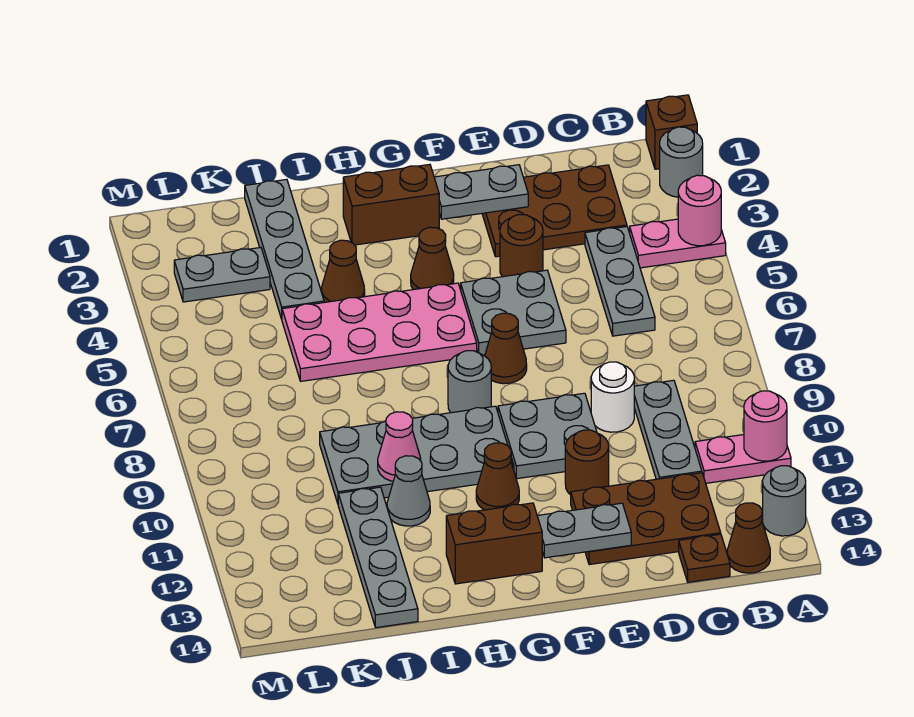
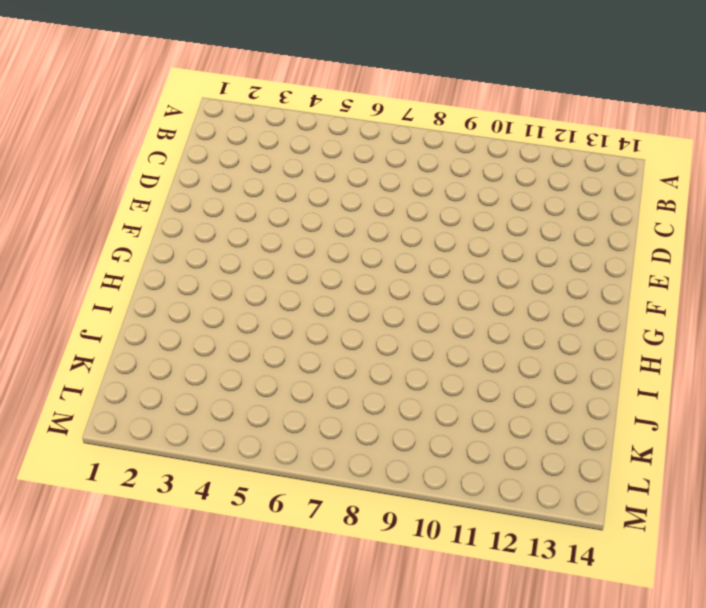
none -> brown 1x1 brick [646,95,697,169]
none -> grey 1x1 round brick [660,127,703,197]
none -> pink 1x2 plate [630,219,726,268]
none -> pink 1x2 plate [695,435,791,483]

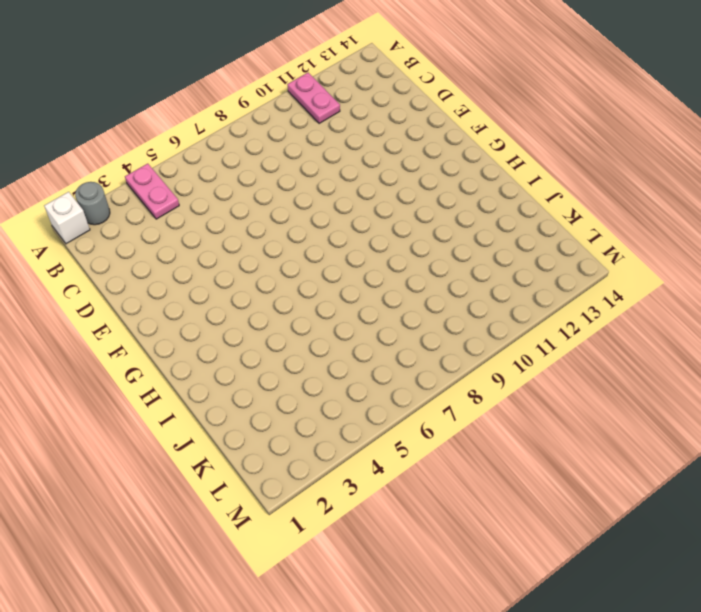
white 1x1 brick [44,192,90,244] -> brown 1x1 brick [646,95,697,169]
none -> grey 1x1 round brick [763,466,806,536]
none -> brown 1x1 cone [727,503,770,573]
none -> brown 2x3 plate [482,165,627,257]
none -> grey 1x3 plate [585,227,655,336]

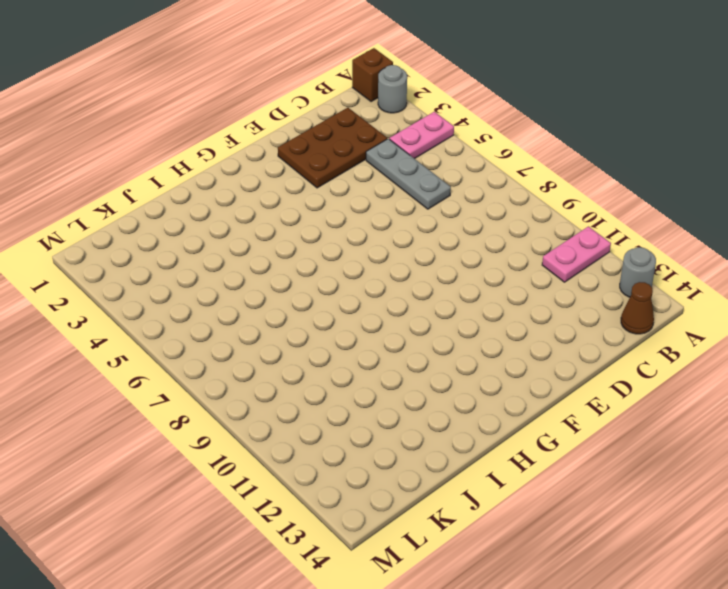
none -> grey 1x3 plate [634,380,702,479]
none -> brown 2x3 plate [571,473,721,565]
none -> brown 1x1 plate [679,534,730,582]
none -> white 1x1 round brick [591,362,634,432]

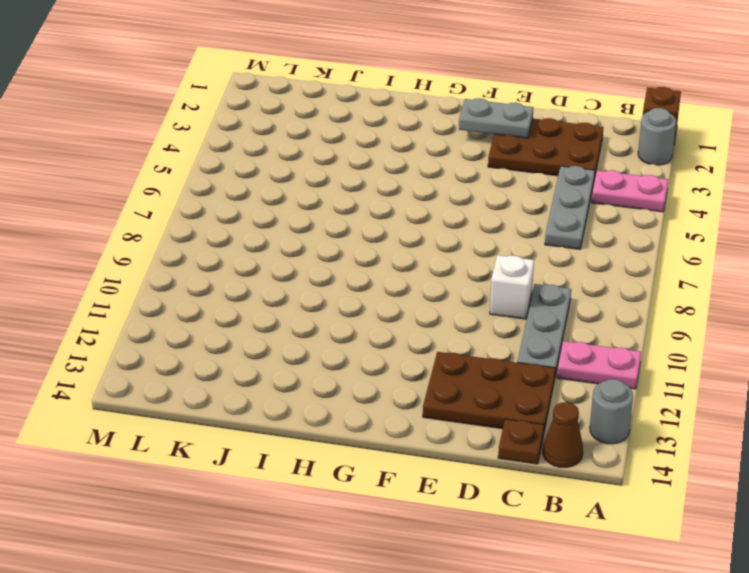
white 1x1 brick [490,255,534,319] -> white 1x1 round brick [591,362,634,432]
none -> brown 1x1 round brick [500,215,543,277]
none -> grey 2x2 plate [461,270,566,355]
none -> grey 2x2 plate [498,393,597,479]
none -> brown 1x1 round brick [565,430,609,495]

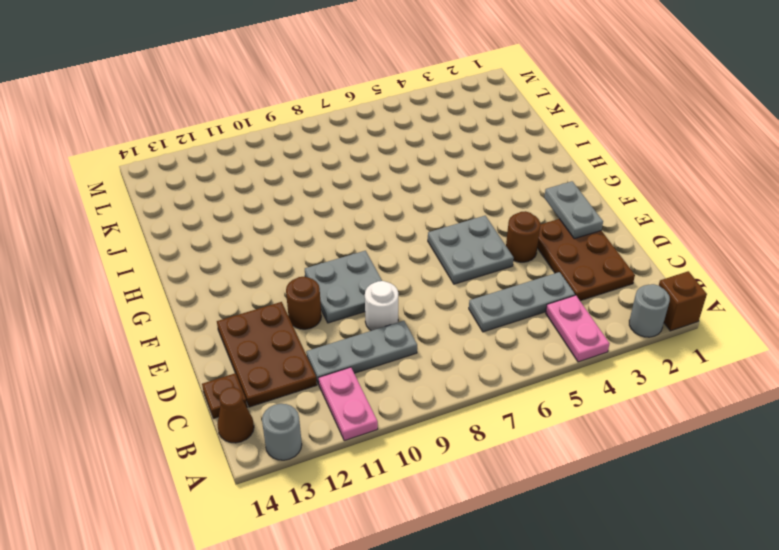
none -> brown 1x1 cone [485,313,527,384]
none -> brown 1x2 brick [343,164,439,245]
none -> brown 1x1 cone [411,227,454,290]
none -> pink 2x4 plate [282,283,477,381]

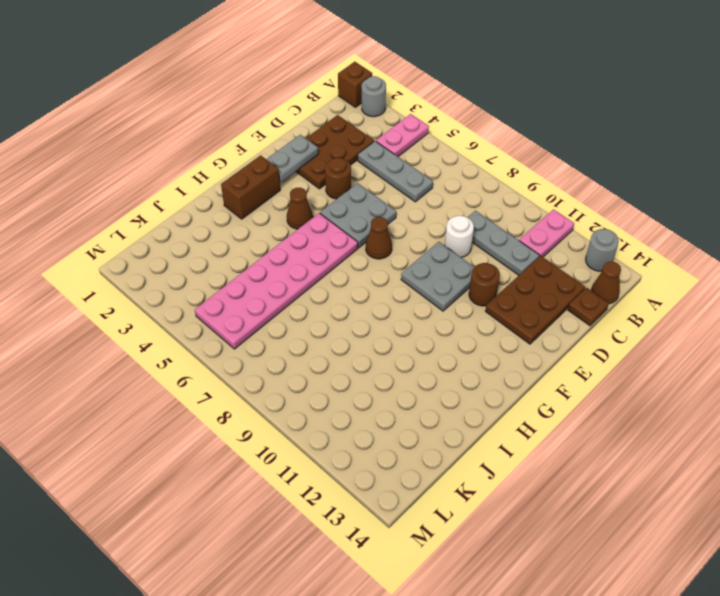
pink 2x6 plate [195,213,358,349] -> pink 2x4 plate [282,283,477,381]
none -> grey 1x1 round brick [448,351,491,413]
none -> grey 2x4 plate [320,406,514,503]
none -> brown 1x1 cone [476,443,519,510]
none -> brown 1x2 brick [446,503,542,584]

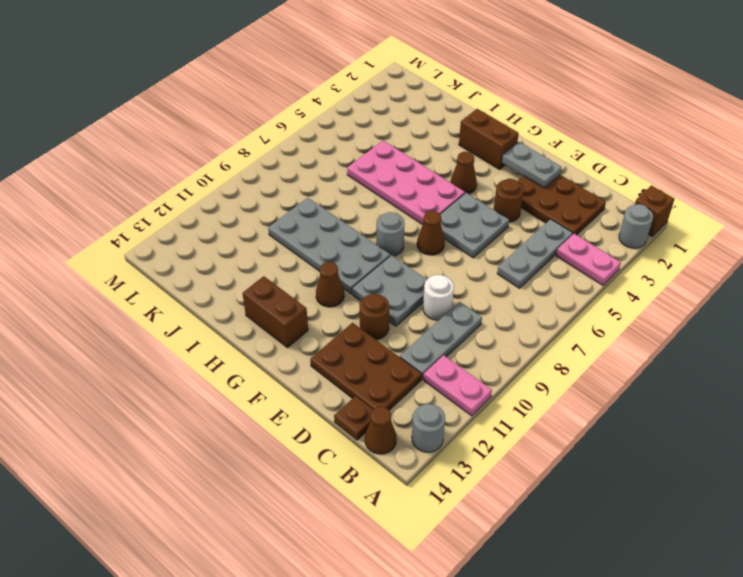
none -> brown 1x1 cone [321,240,365,302]
none -> grey 1x1 cone [387,456,430,526]
none -> grey 1x4 plate [245,179,324,319]
none -> grey 1x4 plate [338,487,418,628]

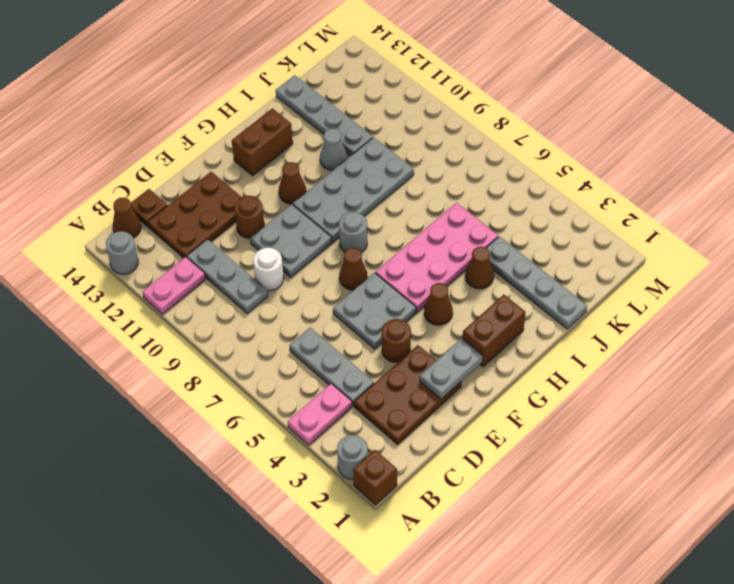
none -> grey 1x2 plate [174,248,270,302]
none -> pink 1x1 round brick [678,175,721,246]
none -> pink 1x1 round brick [744,391,787,461]
none -> grey 1x2 plate [537,503,631,558]

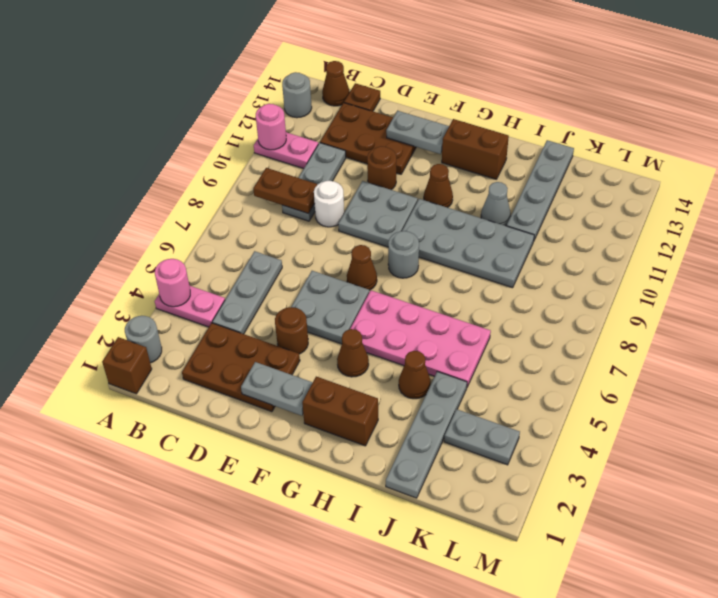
brown 1x2 plate [253,168,318,214] -> none
none -> pink 1x1 cone [378,412,421,481]

